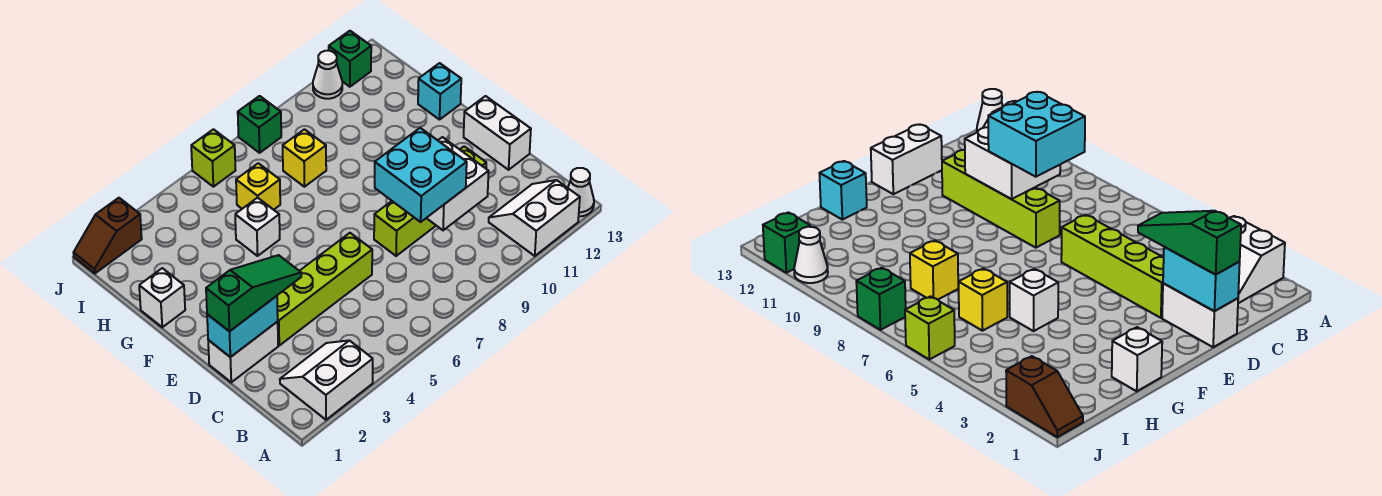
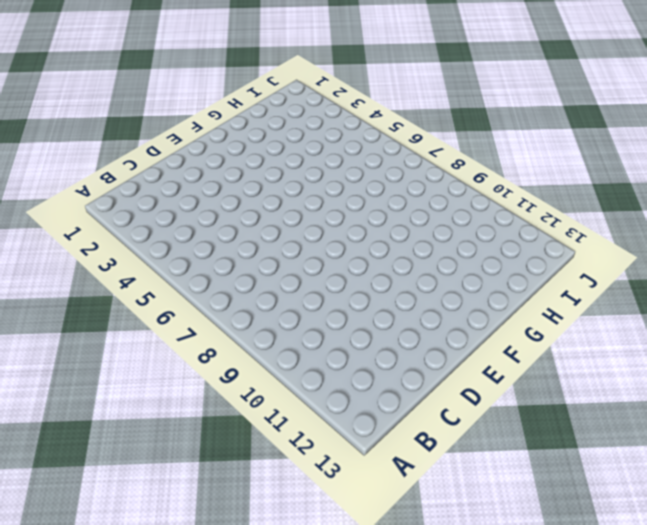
none -> white 2x2 slope [280,340,373,420]
none -> white 2x2 slope [489,180,580,256]
none -> white 1x1 cone [568,168,594,216]

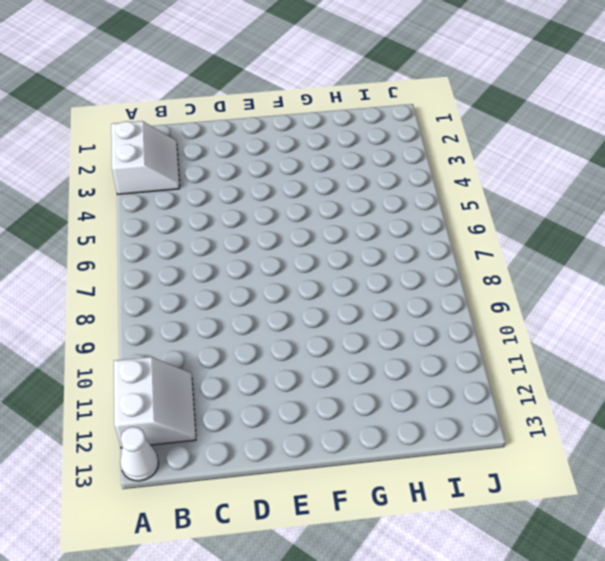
none -> white 1x2 brick [208,322,278,382]
none -> lime 1x4 brick [277,233,372,345]
none -> lime 1x4 brick [374,146,486,256]

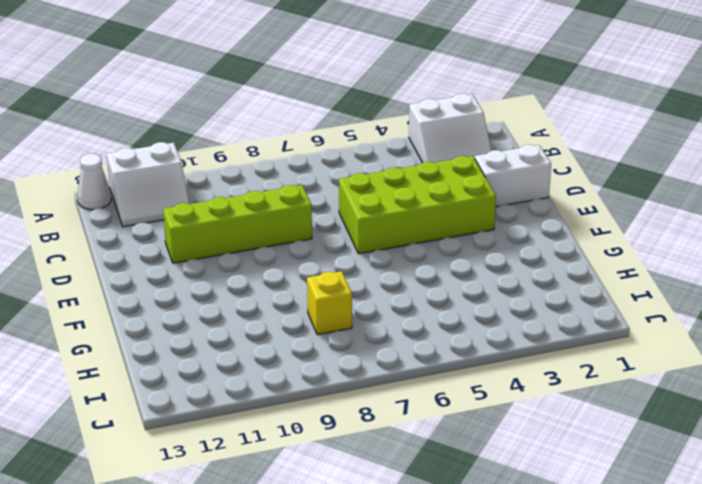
lime 2x4 brick [339,156,496,254] -> lime 1x4 brick [277,233,372,345]
none -> white 1x2 brick [464,96,531,170]
none -> white 1x1 brick [139,268,185,327]
none -> white 1x1 brick [235,198,280,256]

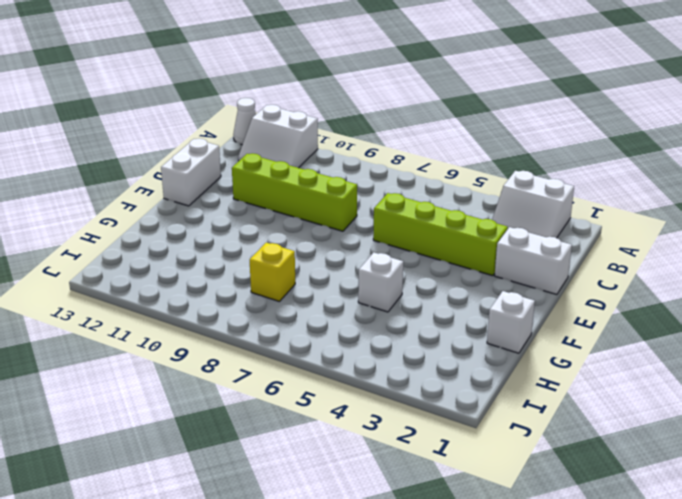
none -> cyan 1x1 brick [418,63,461,120]
none -> yellow 1x1 brick [236,163,280,210]
none -> brown 1x2 slope [74,198,142,273]

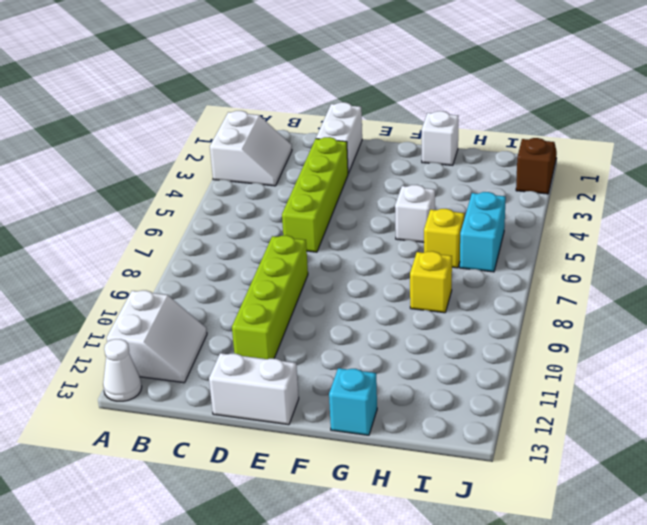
cyan 1x2 brick [460,192,506,272] -> cyan 1x2 brick moved to [207,296,278,357]
none -> lime 1x1 brick [191,129,236,187]
none -> green 1x1 brick [238,96,281,153]
none -> white 1x1 cone [313,51,342,99]

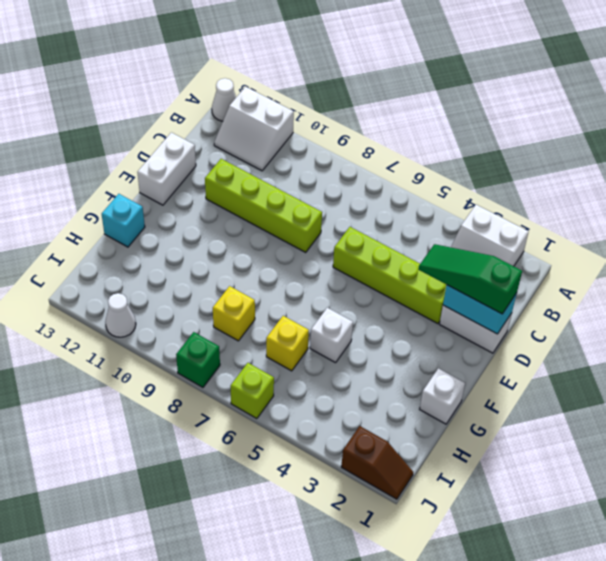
none -> green 1x1 brick [329,31,371,87]
none -> white 2x2 brick [427,137,489,230]
none -> cyan 2x2 brick [375,128,467,222]

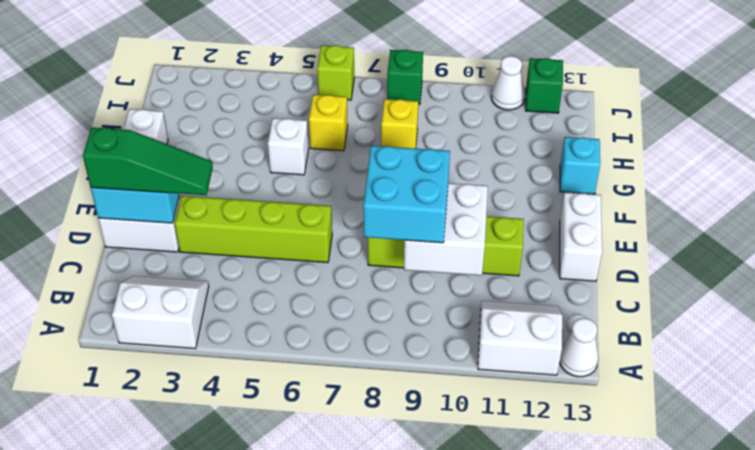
none -> brown 1x2 slope [74,198,142,273]

